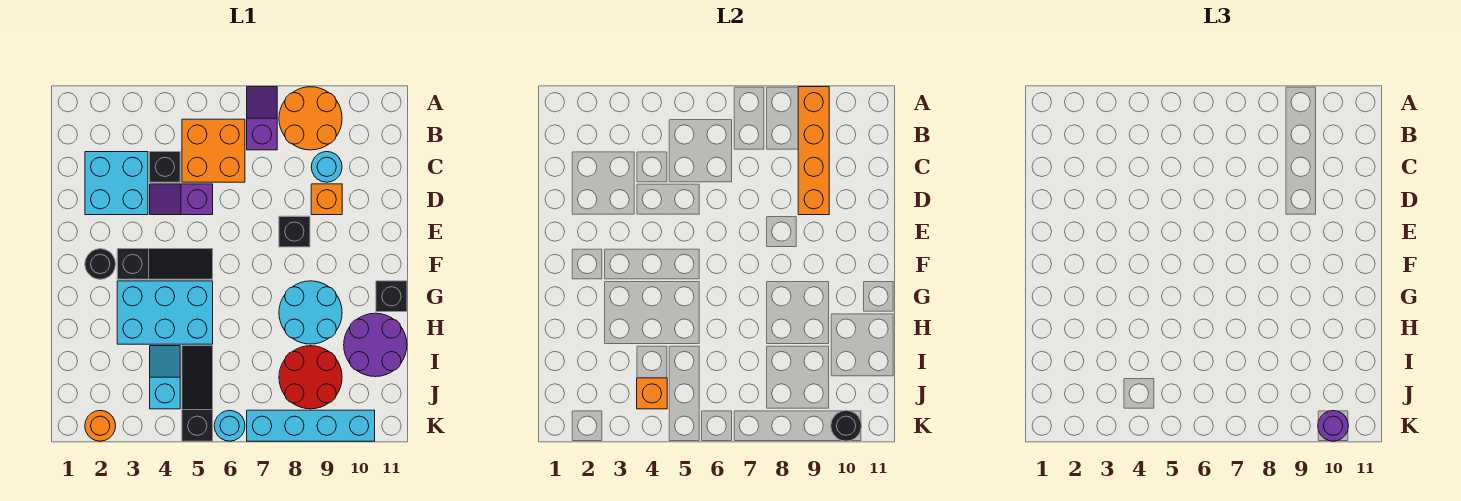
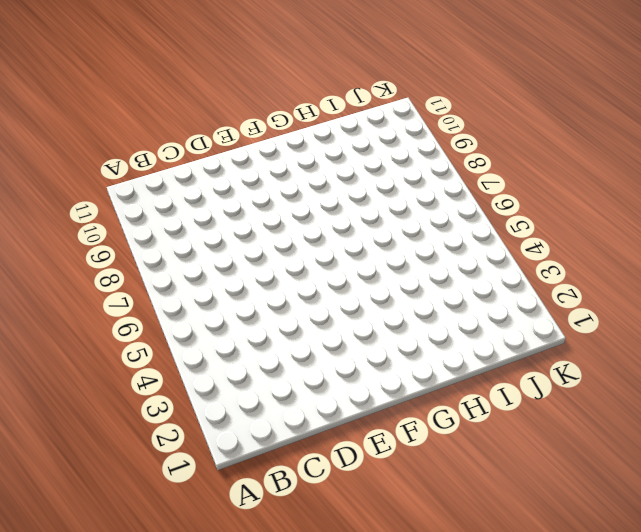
none -> purple 1x2 slope [247,87,277,150]
none -> orange 2x2 round brick [279,87,342,150]
none -> orange 2x2 brick [182,119,245,182]

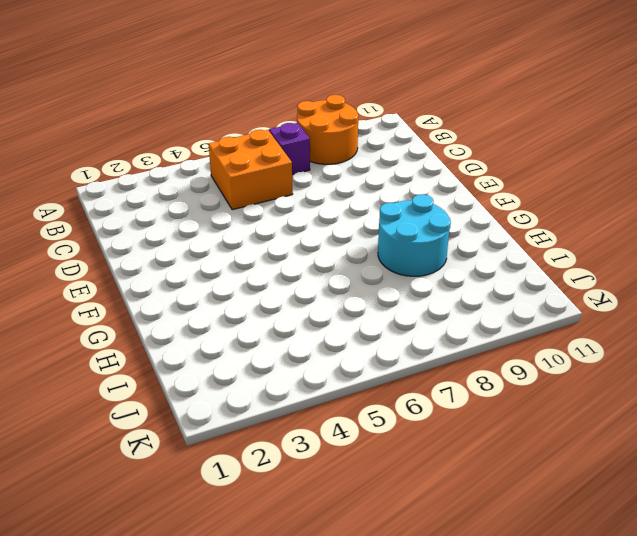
none -> cyan 2x2 brick [85,152,148,215]
none -> black 1x1 brick [150,152,180,182]
none -> cyan 1x1 round brick [311,152,342,182]

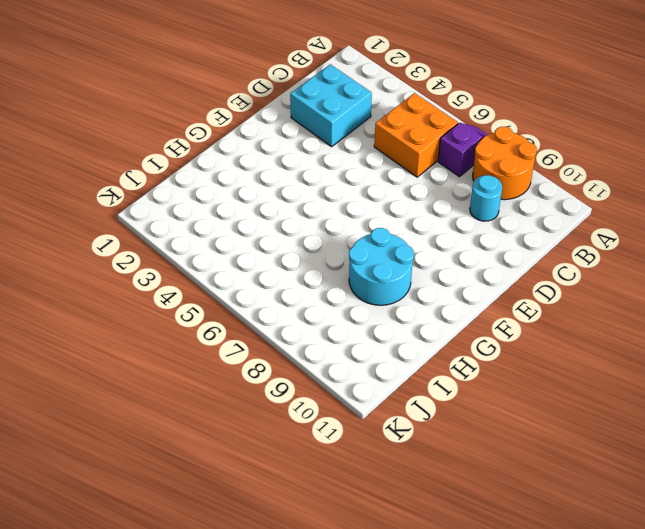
none -> black 1x1 brick [150,152,180,182]
none -> purple 1x2 slope [150,184,213,215]
none -> orange 1x1 brick [311,184,342,215]

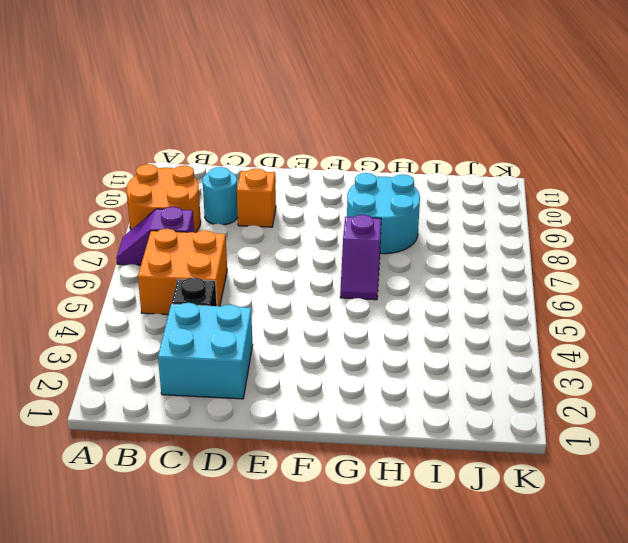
purple 1x2 slope [340,215,381,300] -> purple 1x2 slope moved to [150,184,213,215]
none -> black 1x1 brick [279,216,310,247]
none -> black 1x1 round brick [85,249,116,279]
none -> black 1x3 slope [117,249,213,279]

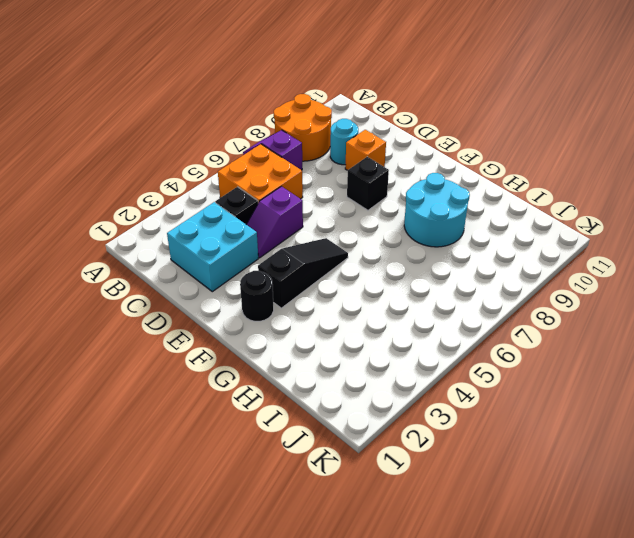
none -> cyan 2x3 brick [117,281,213,344]
none -> black 1x1 brick [376,281,407,312]
none -> purple 2x2 round brick [344,313,407,377]

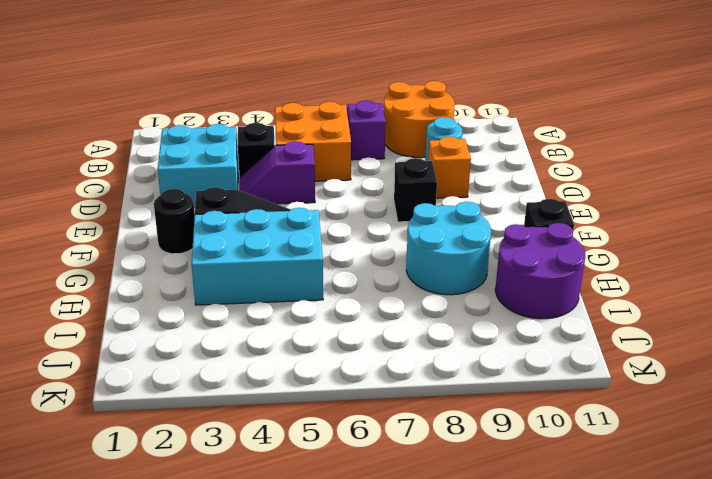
none -> cyan 1x2 slope [150,346,180,409]
none -> black 1x3 slope [182,346,213,441]
none -> red 2x2 round brick [279,346,342,409]

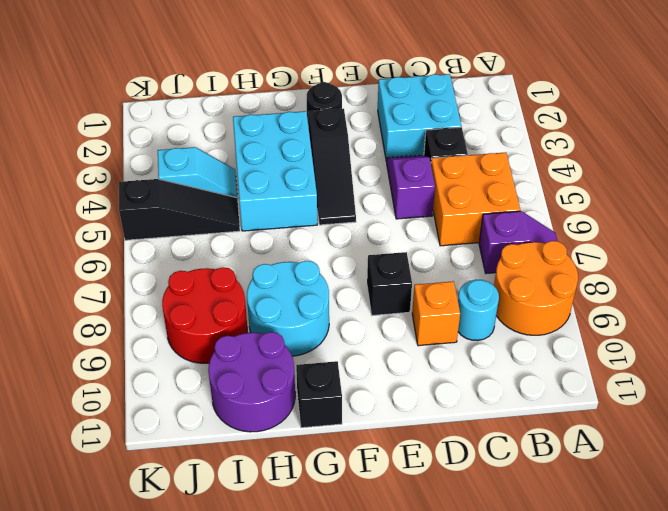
none -> orange 1x1 round brick [85,411,116,441]
none -> cyan 1x1 round brick [214,410,245,441]
none -> cyan 1x4 brick [247,410,375,441]

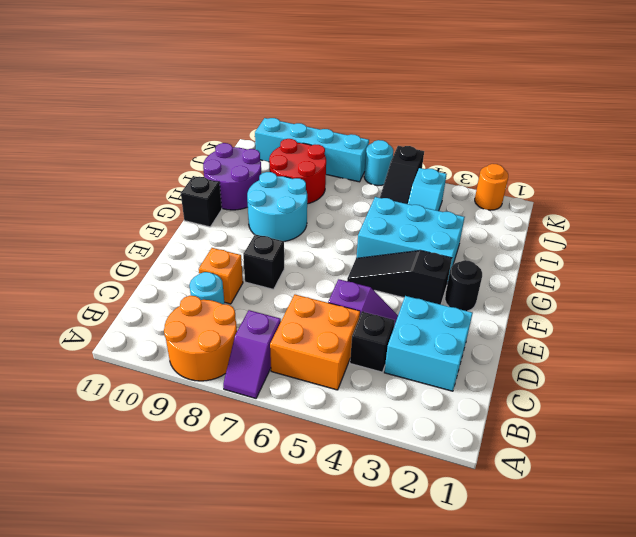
none -> orange 1x4 brick [798,87,829,215]
none -> orange 1x1 brick [637,378,667,409]
none -> black 1x1 round brick [831,411,862,441]

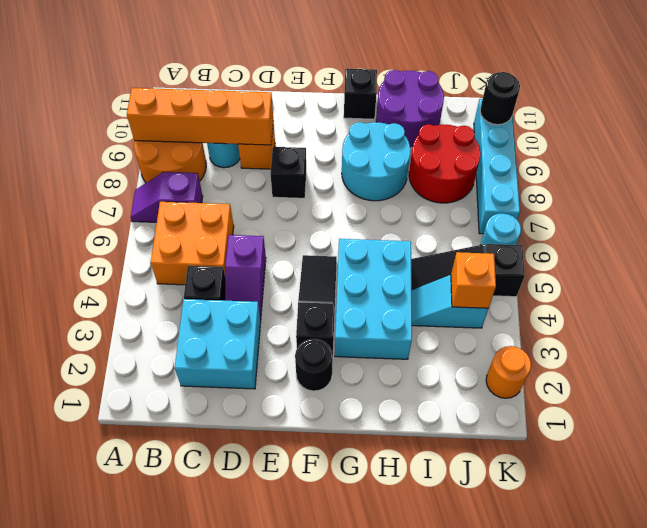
none -> purple 1x1 round brick [1318,411,1349,441]

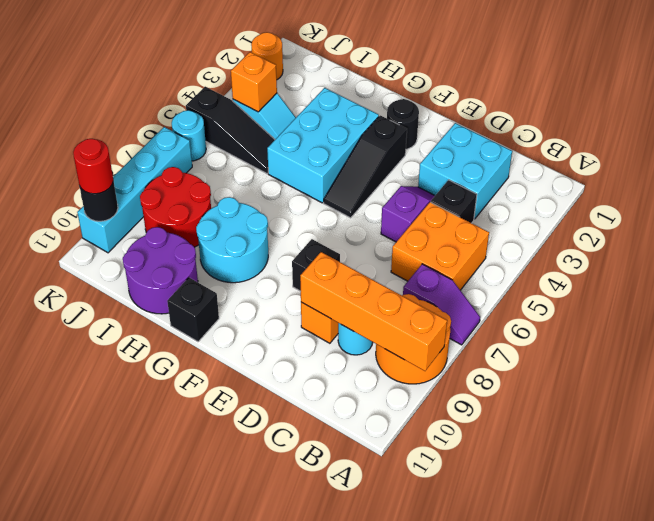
red 1x1 round brick [73,139,113,194] -> purple 1x1 round brick [1318,411,1349,441]

